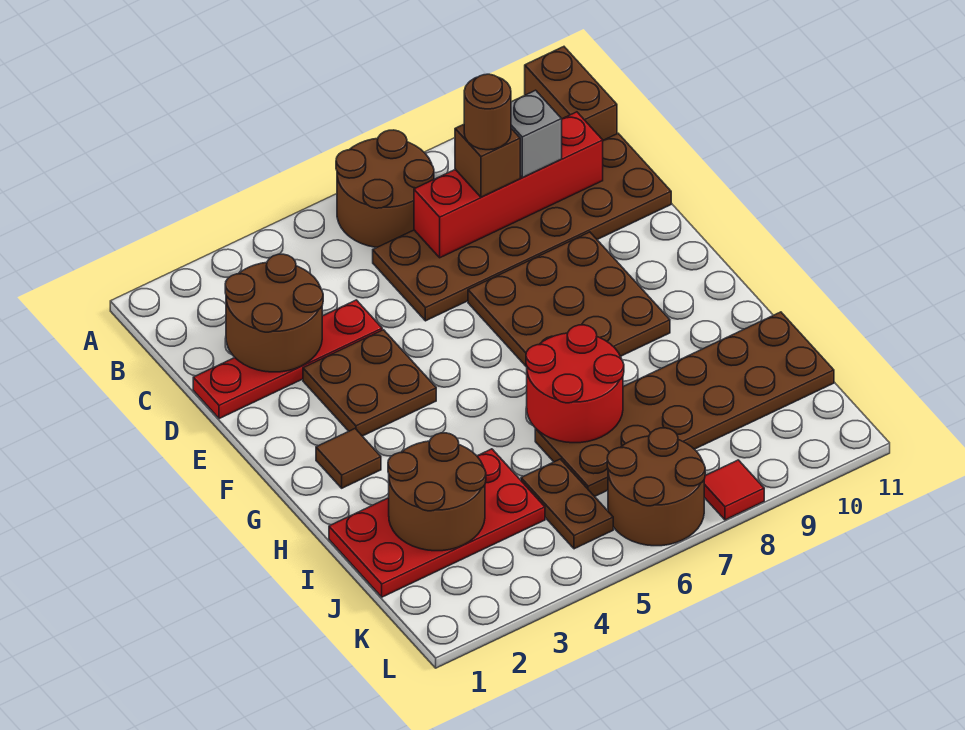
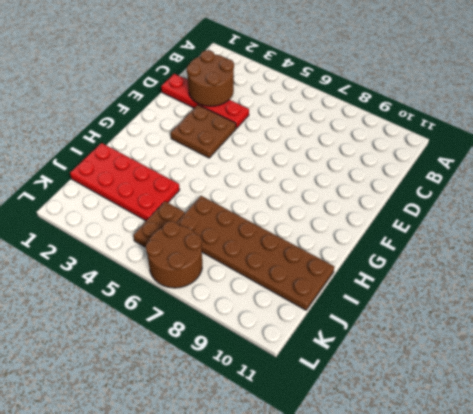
none -> brown 2x2 round brick [336,130,434,247]
none -> brown 1x2 brick [525,47,617,140]
none -> brown 2x6 plate [373,134,671,321]

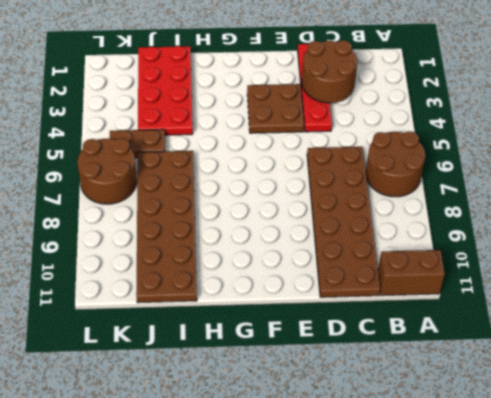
none -> brown 3x3 plate [468,232,670,367]
none -> brown 1x1 tile [316,429,381,488]
none -> red 1x1 tile [704,460,764,520]

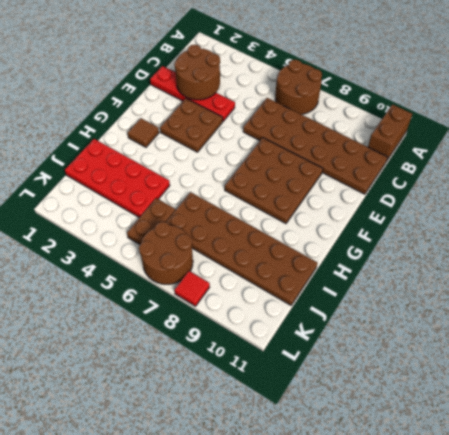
none -> red 1x4 brick [414,112,603,258]
none -> red 2x2 round brick [526,325,624,443]
none -> brown 2x2 round brick [388,433,486,551]

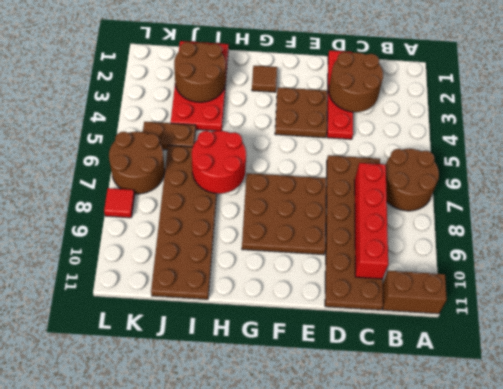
none -> brown 1x1 brick [455,124,520,197]
none -> grey 1x1 brick [511,90,562,178]
none -> brown 1x1 round brick [464,74,511,150]

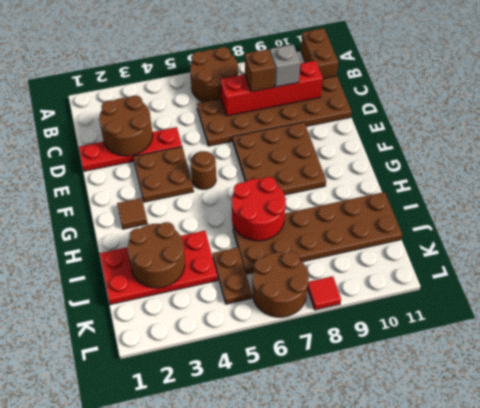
brown 1x1 round brick [191,151,216,189] -> brown 1x1 round brick moved to [464,74,511,150]

